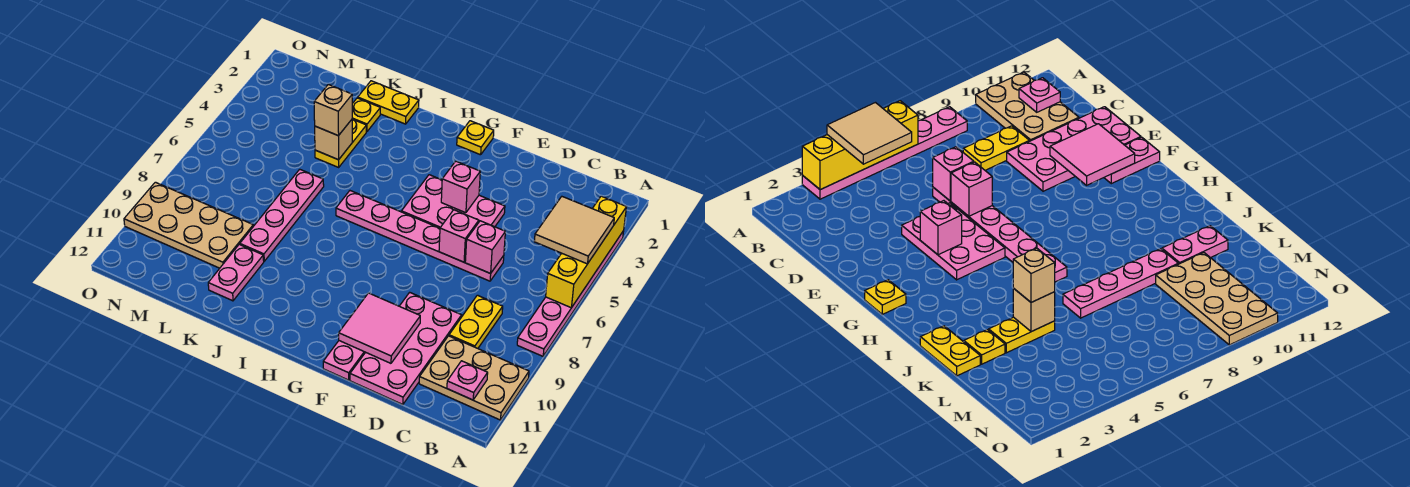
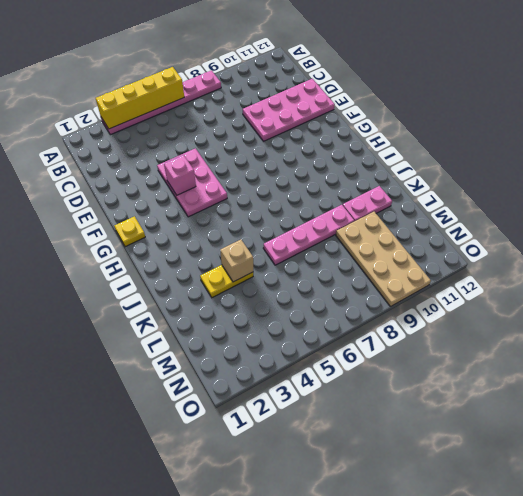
none -> tan 2x3 plate [419,336,529,420]
none -> yellow 1x2 plate [449,295,503,348]
none -> pink 1x6 plate [336,191,504,281]

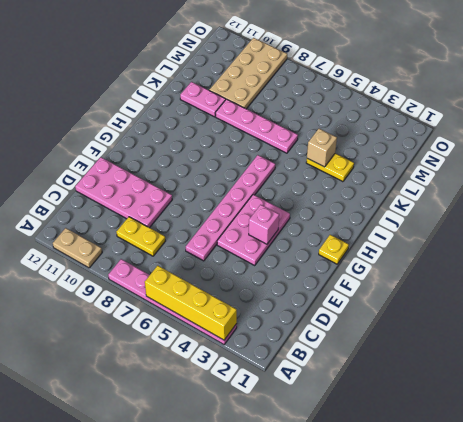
tan 1x2 plate [53,228,102,268] -> tan 2x3 plate [419,336,529,420]
none -> pink 1x2 plate [323,341,365,380]
none -> yellow 1x2 plate [358,81,419,124]
none -> yellow 1x1 plate [352,98,380,132]

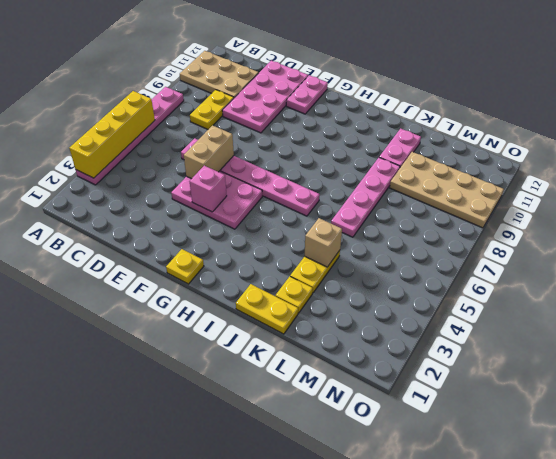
tan 1x2 brick [184,125,234,179] -> pink 1x1 brick [439,210,479,262]
none -> pink 1x1 plate [447,361,488,400]
none -> pink 1x1 brick [465,221,505,274]
none -> pink 2x2 tile [339,293,420,363]

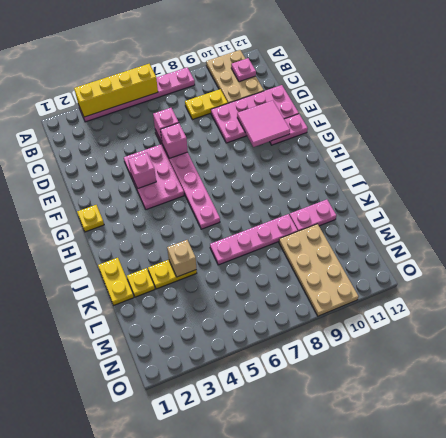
none -> tan 2x2 tile [534,197,614,264]
none -> tan 1x1 brick [314,84,352,136]

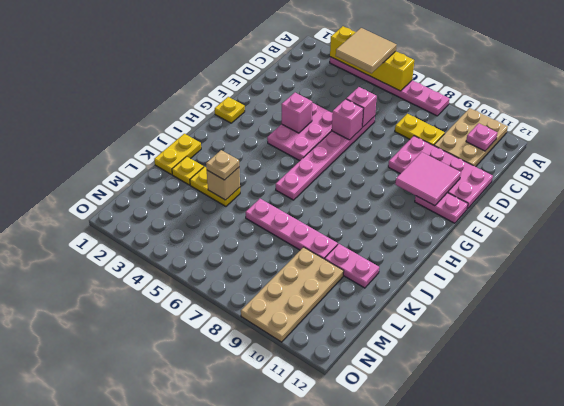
tan 1x1 plate [206,150,239,180] -> tan 1x1 brick [314,84,352,136]

